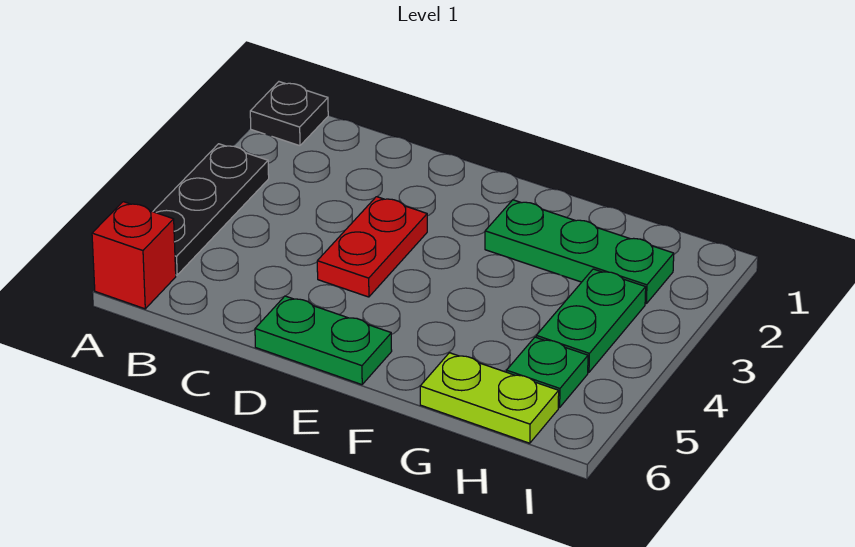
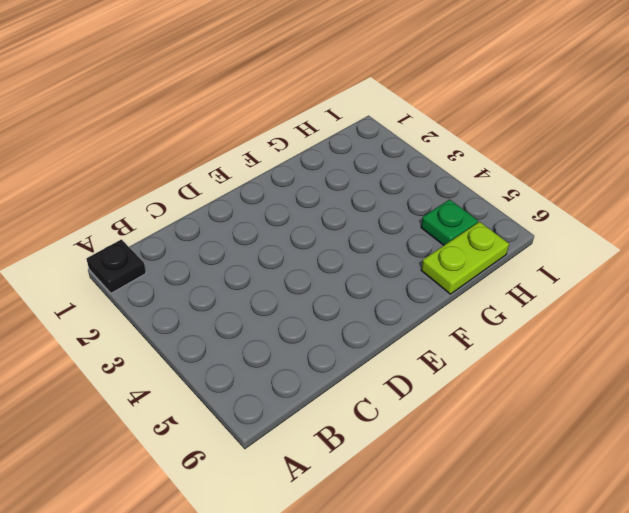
none -> black 1x3 plate [153,144,269,275]
none -> red 1x1 brick [92,202,176,309]

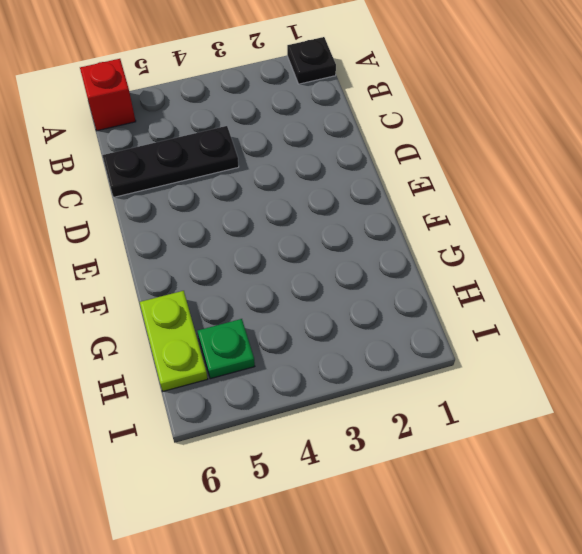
black 1x3 plate [102,126,239,197] -> black 1x3 plate moved to [153,144,269,275]
none -> red 1x2 plate [317,197,427,297]
none -> green 1x2 plate [255,296,392,385]

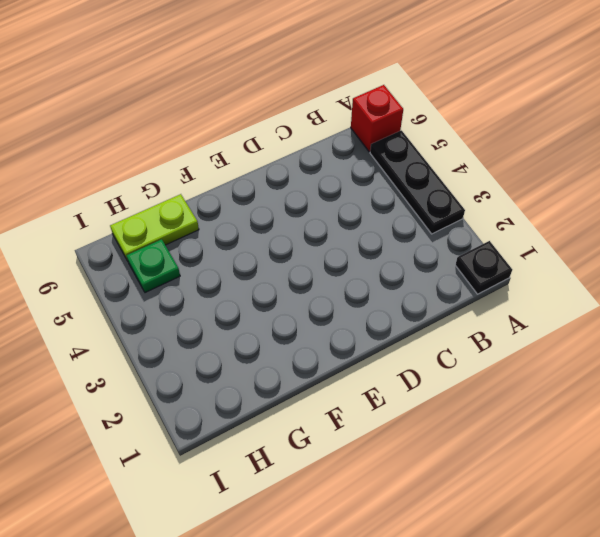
none -> red 1x2 plate [317,197,427,297]
none -> green 1x2 plate [255,296,392,385]

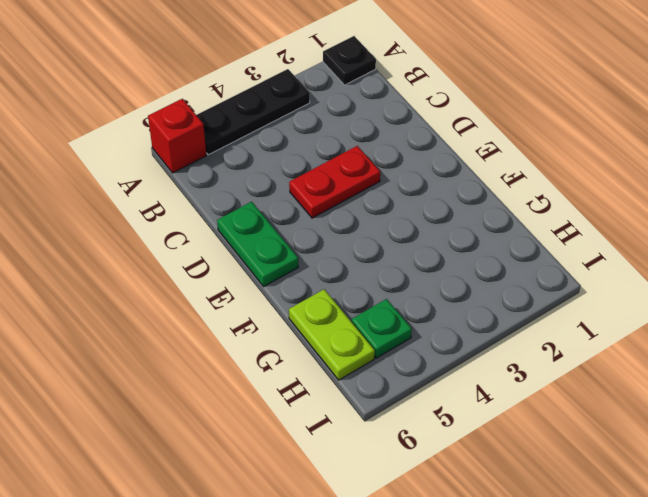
none -> green 1x3 plate [485,200,674,304]
none -> green 1x2 plate [536,269,646,372]

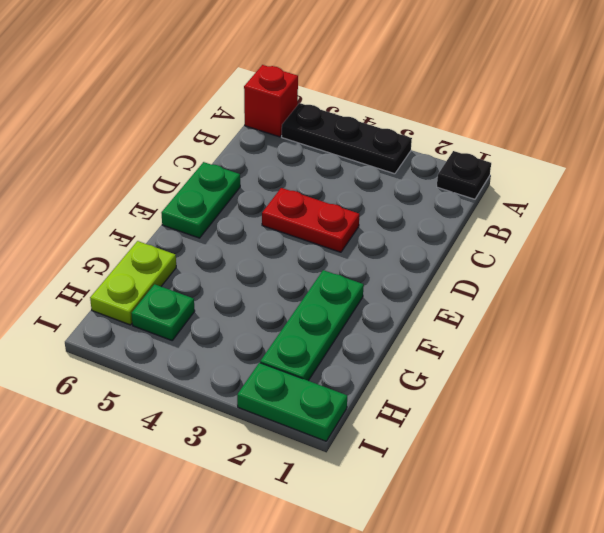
green 1x2 plate [237,363,347,441] -> green 1x2 plate moved to [536,269,646,372]

